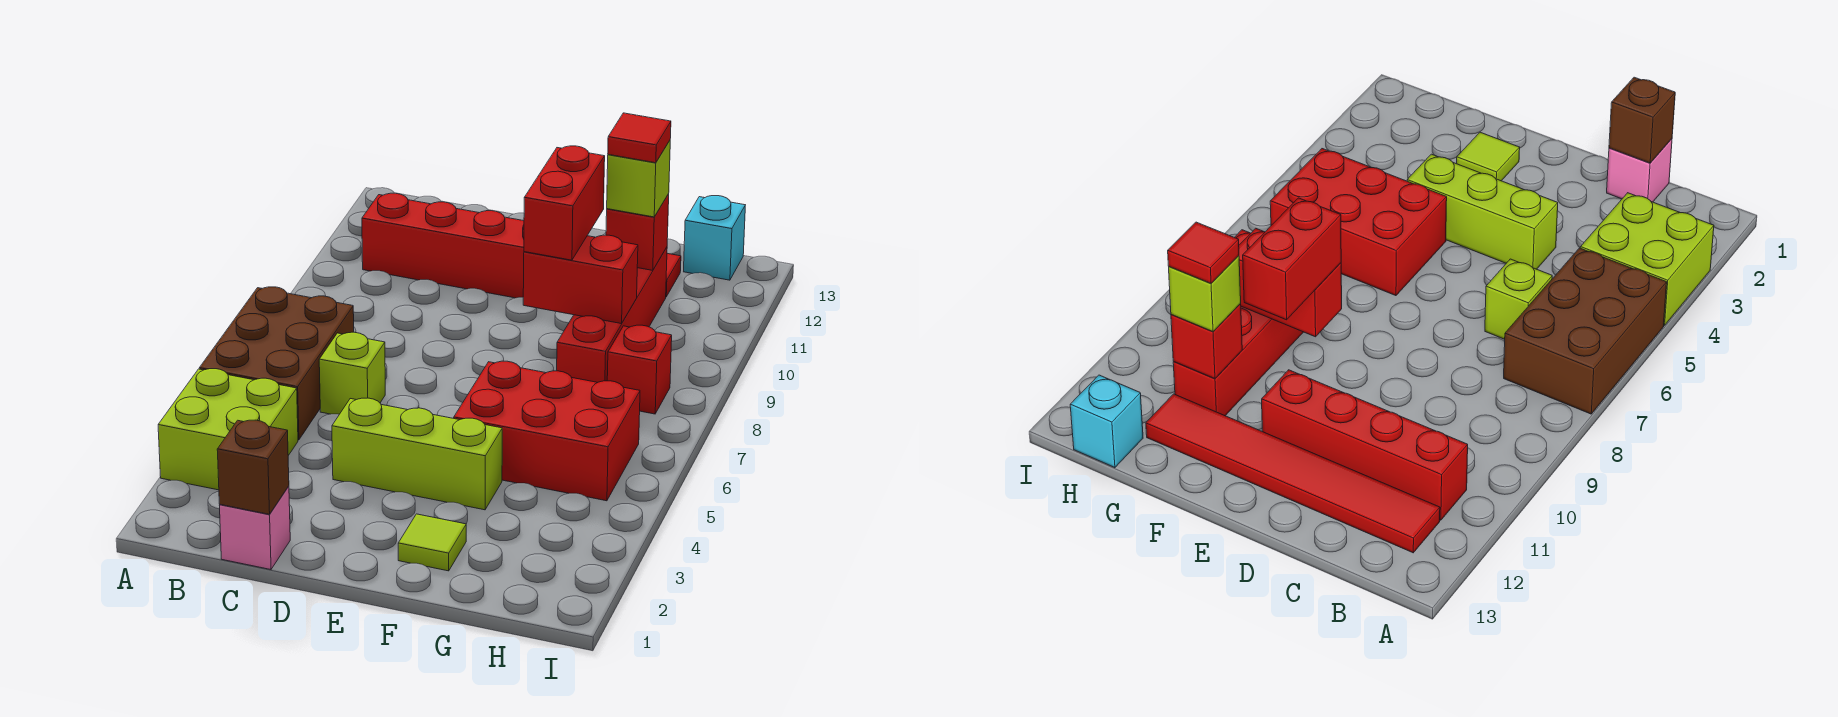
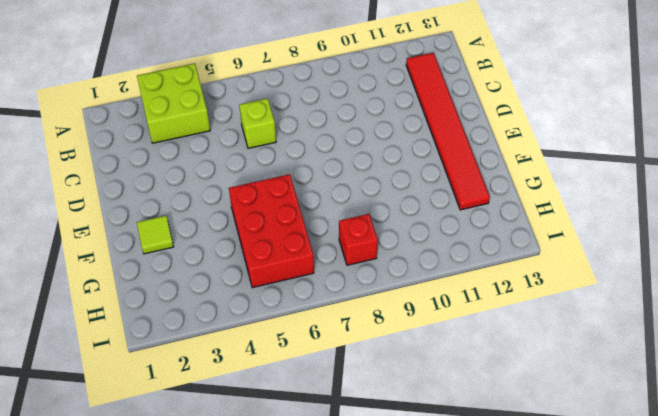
none -> brown 2x3 brick [199,287,354,440]
none -> red 1x4 brick [362,193,524,298]
none -> pink 1x1 brick [219,486,290,570]

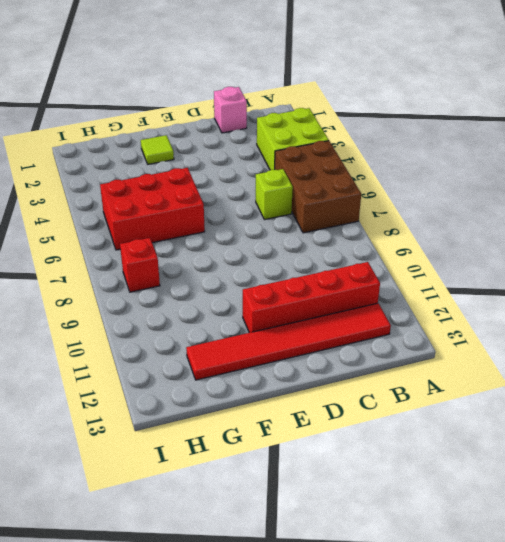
none -> lime 1x3 brick [332,398,502,510]
none -> red 1x4 brick [557,247,667,383]
none -> cyan 1x1 brick [684,196,745,280]

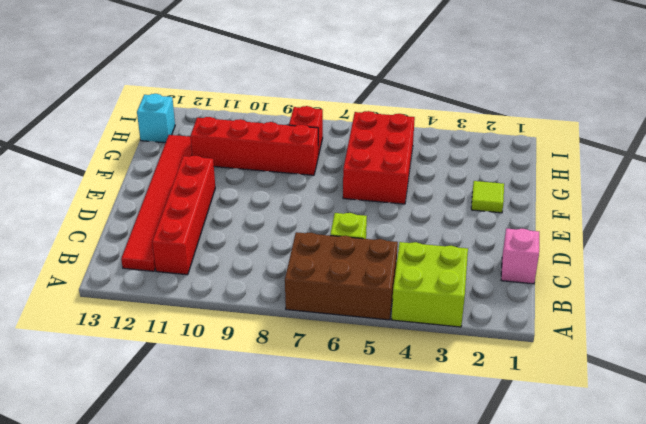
none -> lime 1x3 brick [332,398,502,510]
none -> brown 1x1 brick [217,420,289,514]
none -> red 1x2 brick [523,235,638,324]

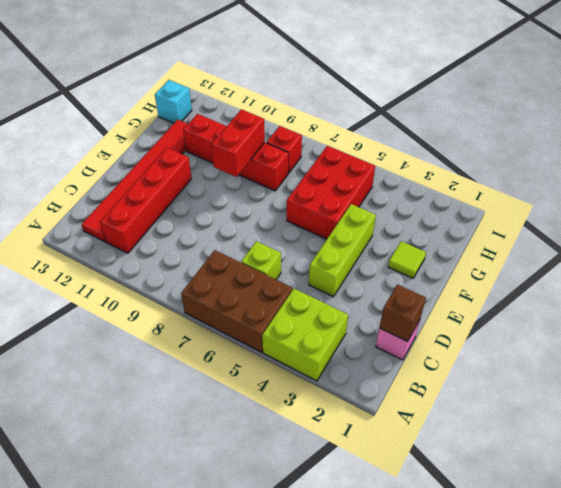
none -> red 1x1 brick [606,194,669,270]
none -> red 1x2 brick [524,146,605,260]
none -> lime 1x1 brick [607,141,670,217]

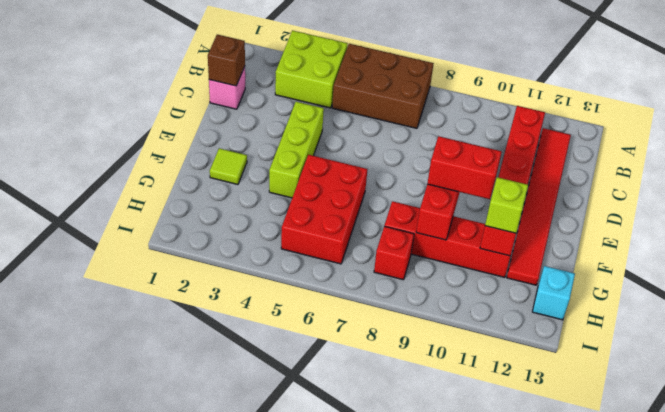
none -> lime 1x1 brick [319,332,385,414]
none -> red 1x1 tile [608,113,671,163]

